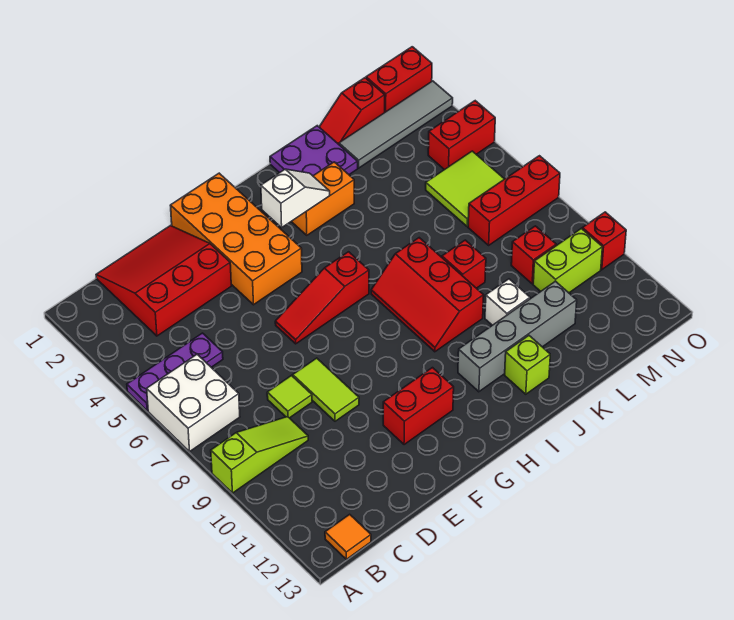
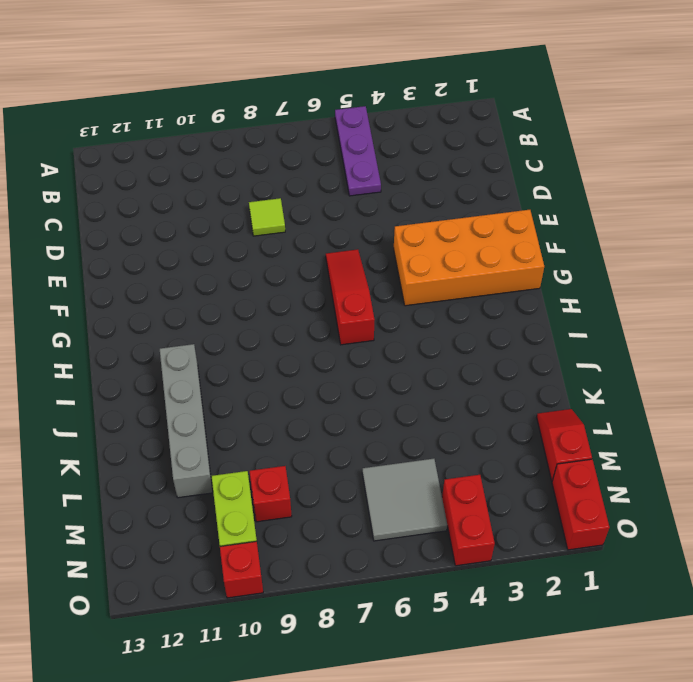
grey 2x2 tile [362,459,447,541] -> lime 2x2 tile [426,151,504,227]
none -> white 2x2 brick [147,354,240,451]
none -> lime 1x3 slope [211,417,308,493]
none -> orange 1x1 tile [325,514,371,559]

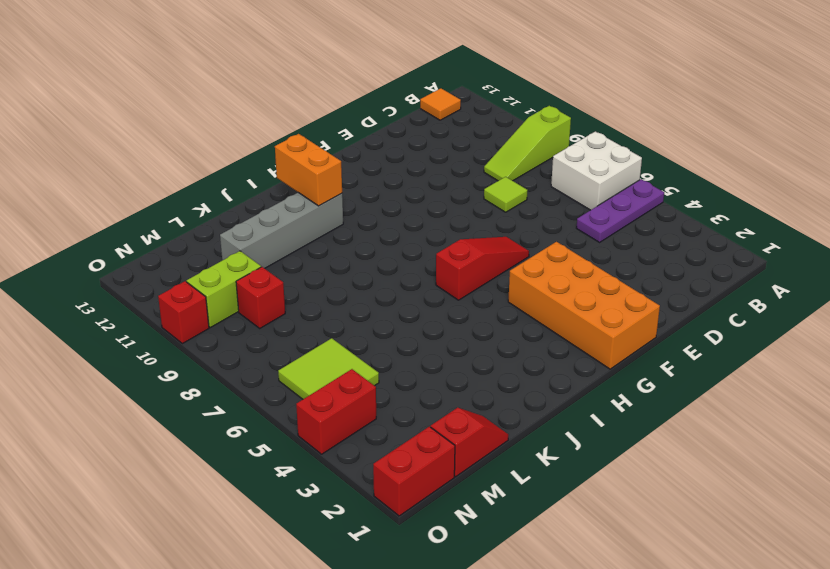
orange 1x2 brick [275,134,342,206] -> orange 1x2 brick turned to [291,162,354,235]
none -> red 3x3 slope [96,226,231,336]
none -> lime 1x2 tile [293,358,359,421]
none -> red 1x2 brick [383,368,454,445]

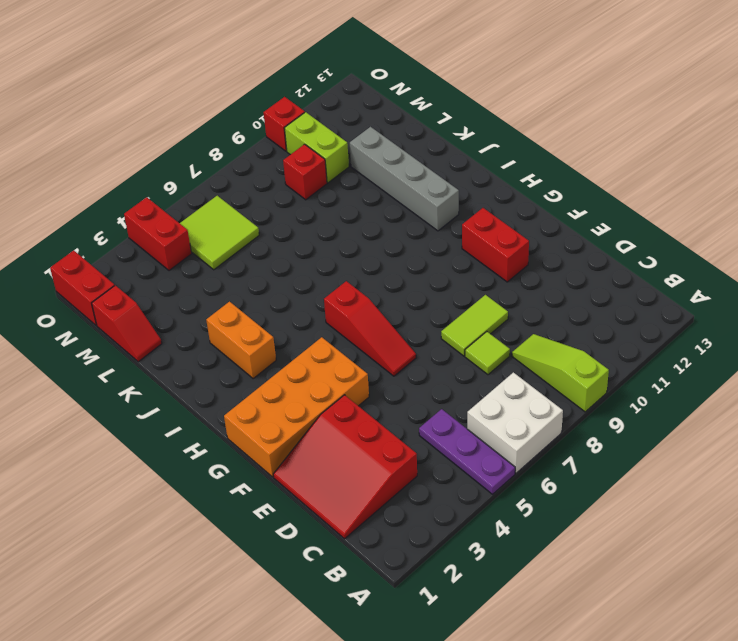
none -> orange 1x1 tile [325,514,371,559]
none -> red 2x3 slope [371,238,484,352]
none -> purple 2x2 plate [270,126,358,176]

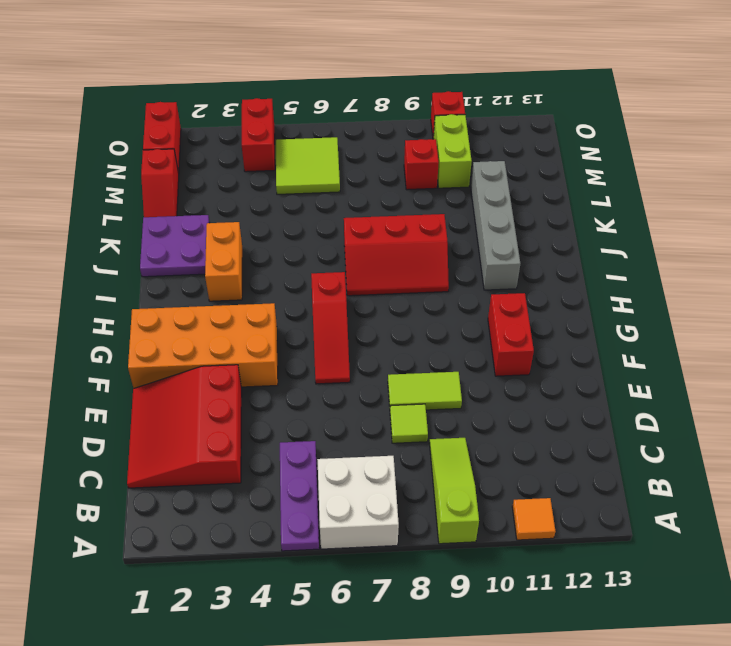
orange 1x1 tile [512,498,556,540] -> orange 1x1 tile moved to [325,514,371,559]
none -> lime 1x1 brick [505,336,550,394]
none -> red 1x1 brick [442,240,486,288]
none -> white 1x1 brick [485,279,530,325]

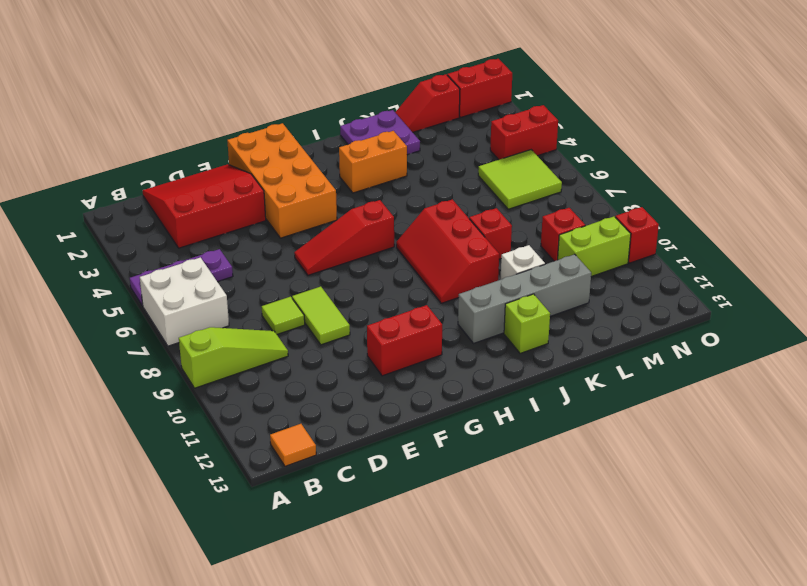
none -> grey 1x4 tile [339,81,453,168]
none -> red 1x3 brick [468,156,560,245]
none -> white 1x2 slope [261,169,330,227]

